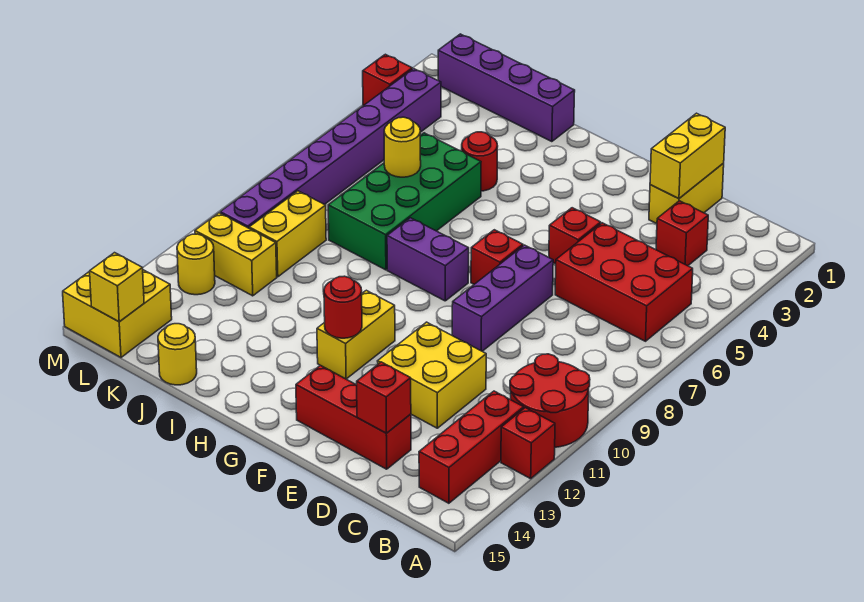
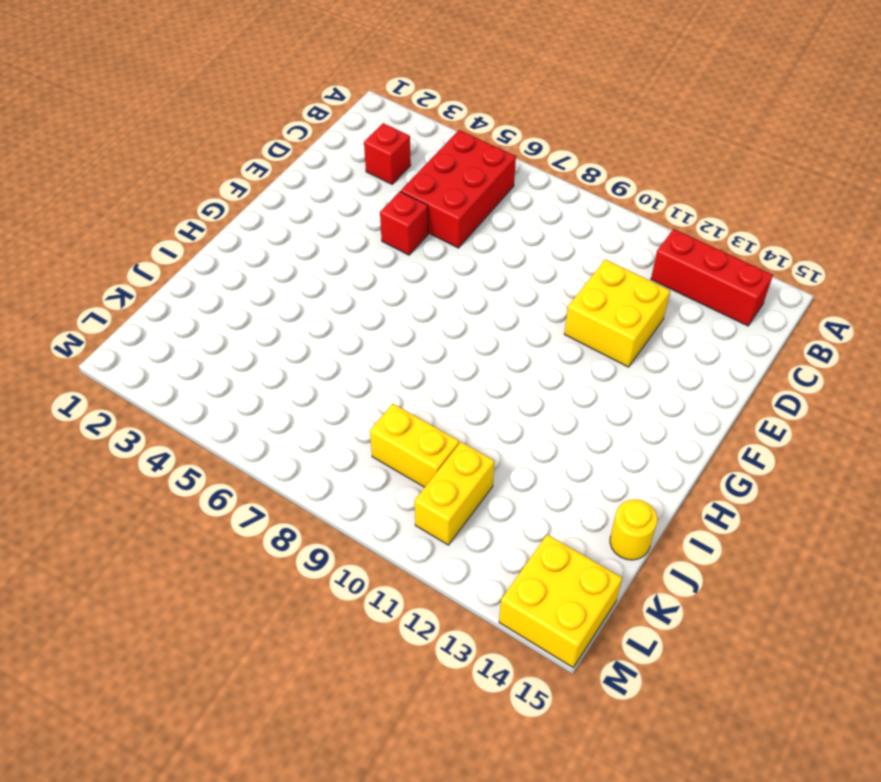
none -> red 2x2 round brick [510,354,590,447]
none -> red 1x1 brick [501,408,555,479]
none -> yellow 1x2 brick [649,163,724,224]

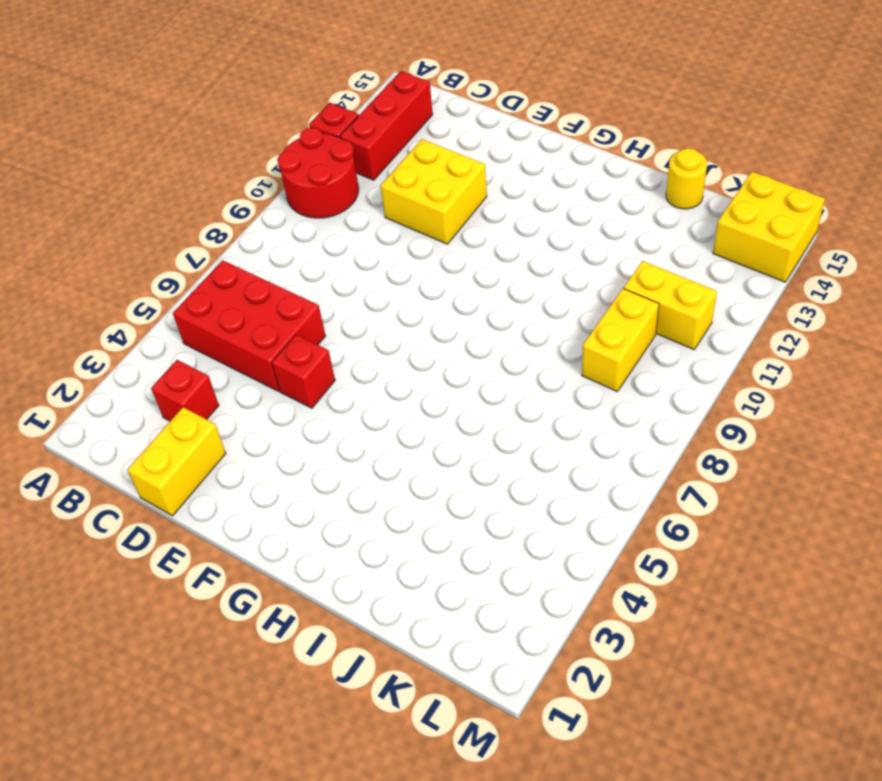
none -> red 1x3 brick [296,365,411,469]
none -> purple 1x3 brick [452,245,553,351]
none -> red 1x1 brick [471,230,523,284]

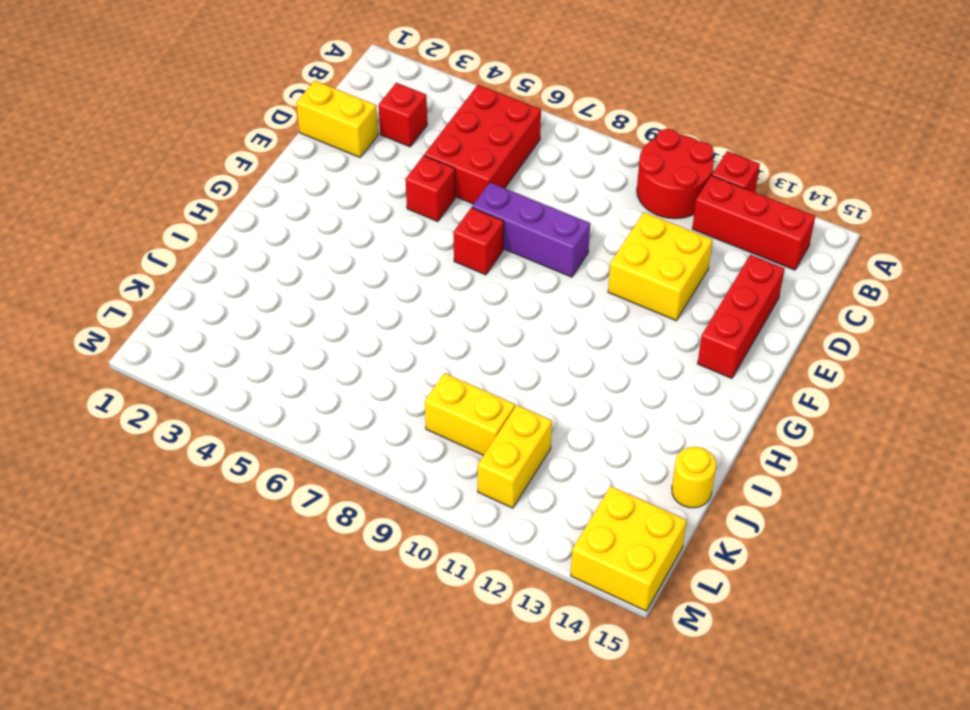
none -> purple 1x2 brick [387,218,469,301]
none -> yellow 1x2 brick [317,290,395,379]
none -> purple 1x4 brick [438,34,575,142]

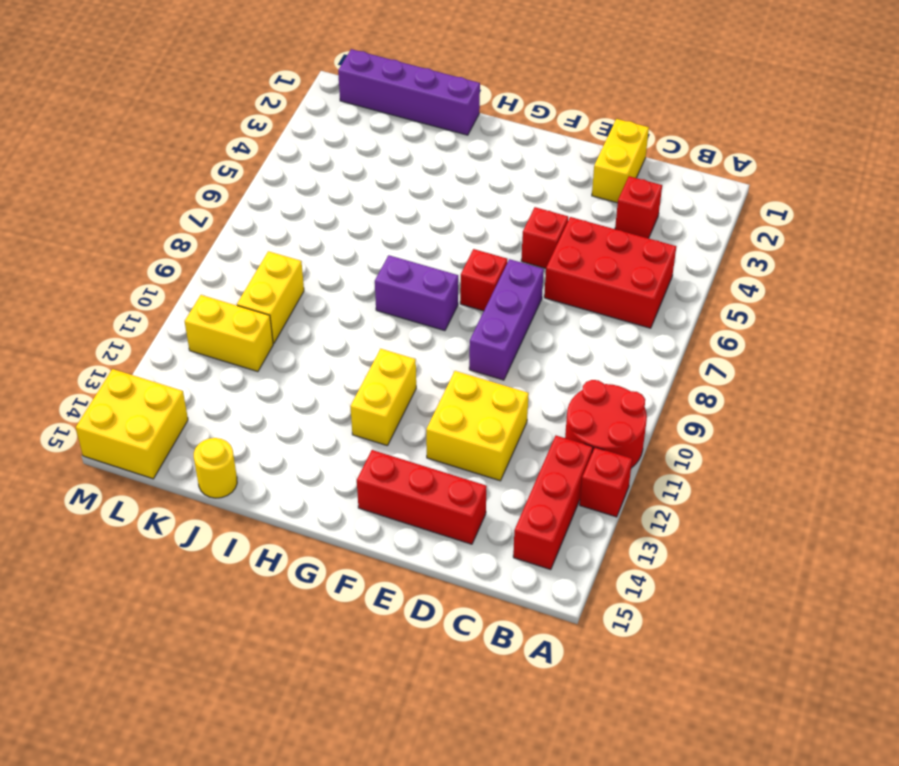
none -> red 1x1 round brick [462,132,498,191]
none -> green 2x4 brick [328,133,481,270]
none -> purple 1x8 brick [220,69,441,228]

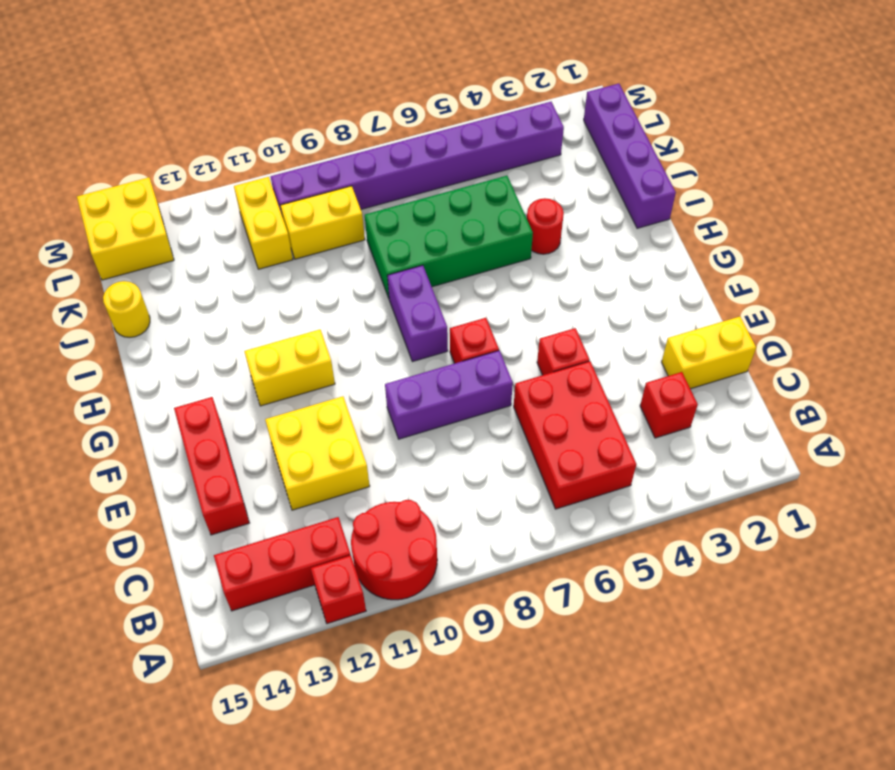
none -> yellow 1x1 round brick [177,234,215,295]
none -> red 1x1 brick [363,54,412,106]
none -> yellow 1x2 brick [650,113,725,199]

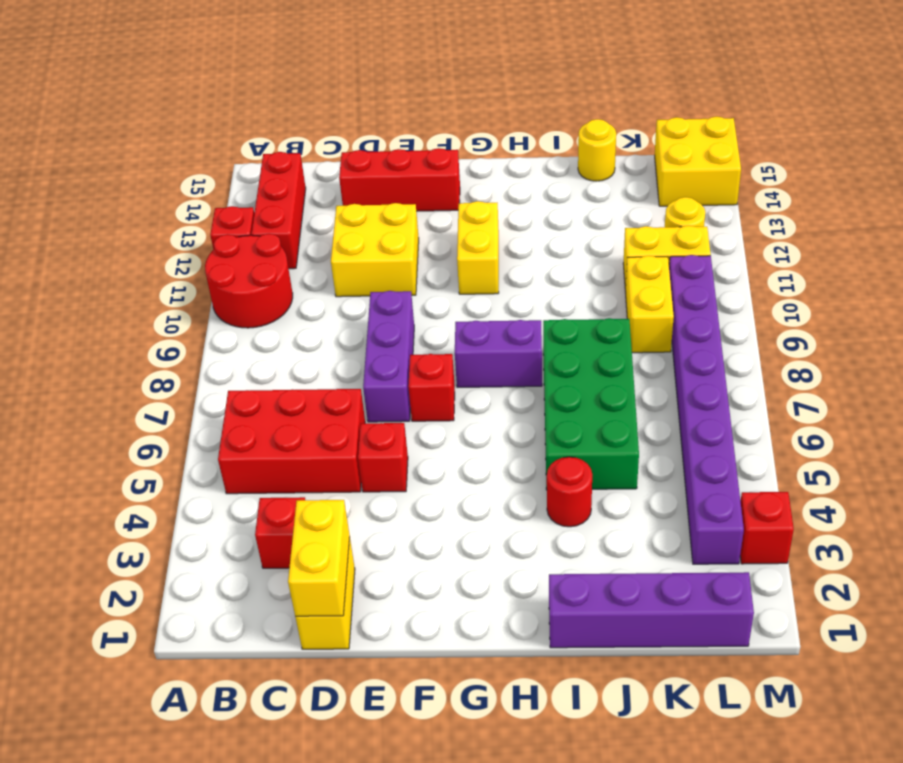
none -> red 1x1 brick [357,362,411,433]
none -> red 1x1 round brick [324,276,362,338]
none -> yellow 1x1 round brick [384,117,421,177]

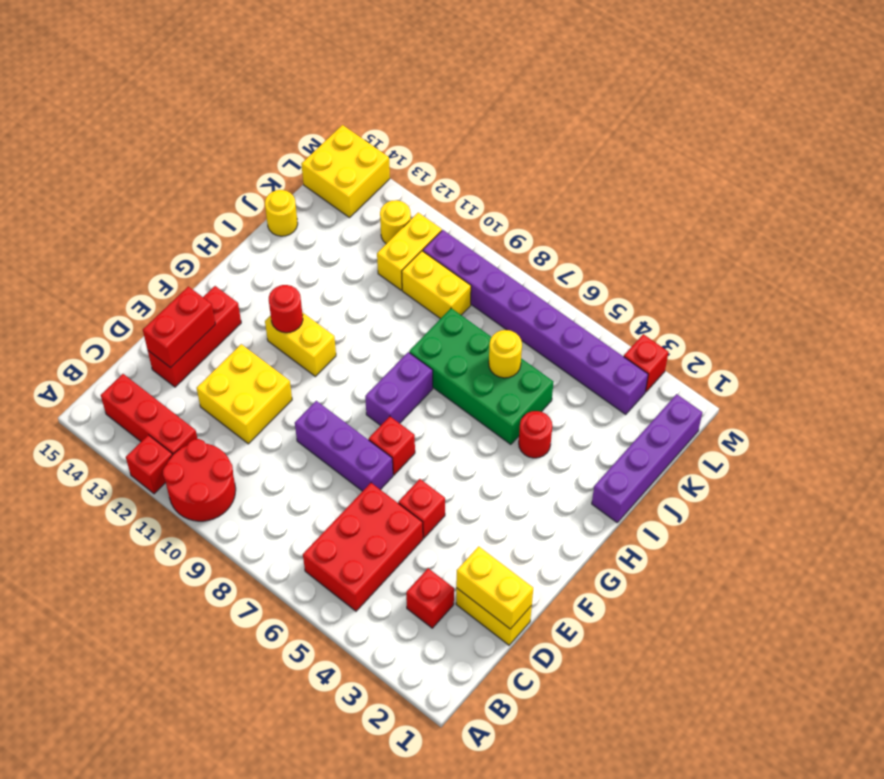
red 1x2 brick [143,286,215,368] -> red 1x1 brick [357,362,411,433]
none -> yellow 1x1 brick [90,253,144,322]

